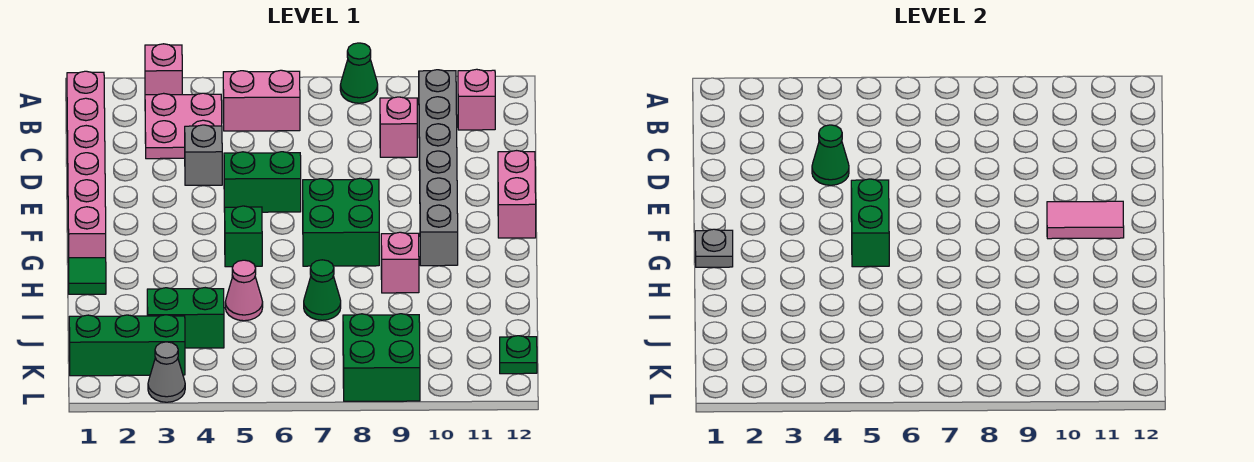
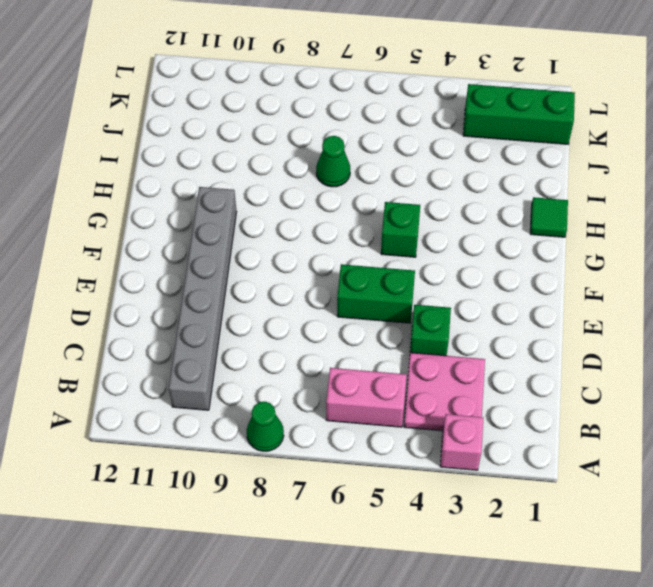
green 1x1 brick [410,305,451,356] -> grey 1x1 brick [185,125,222,185]
none -> pink 1x6 brick [67,71,106,262]
none -> pink 1x1 brick [458,69,495,130]
none -> pink 1x1 brick [380,97,417,157]

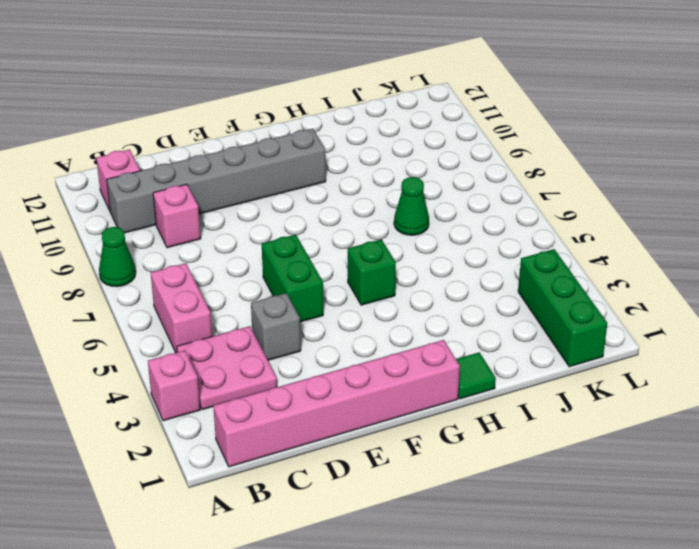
none -> pink 1x2 brick [498,151,536,238]
none -> green 2x2 brick [303,178,379,266]
none -> pink 1x1 brick [381,232,419,293]

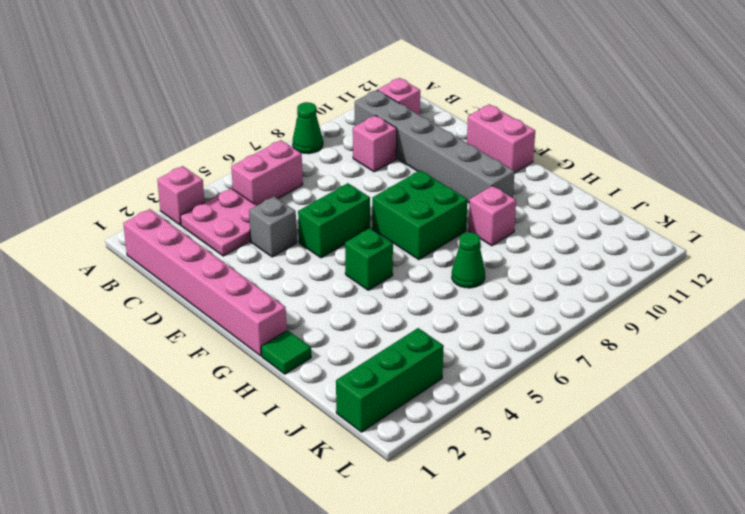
none -> pink 1x1 cone [225,260,263,321]
none -> green 1x2 brick [147,288,224,348]
none -> green 2x2 brick [343,314,420,401]

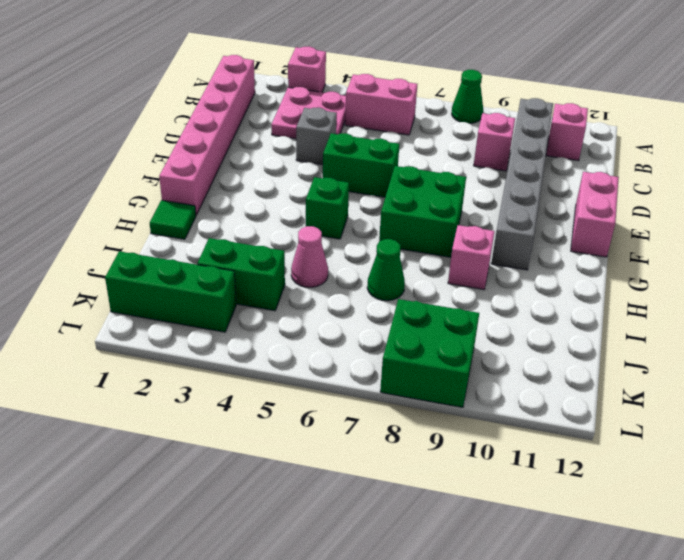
none -> green 1x1 plate [500,336,537,374]
none -> grey 1x1 cone [148,342,185,402]
none -> green 1x1 cone [812,125,849,185]

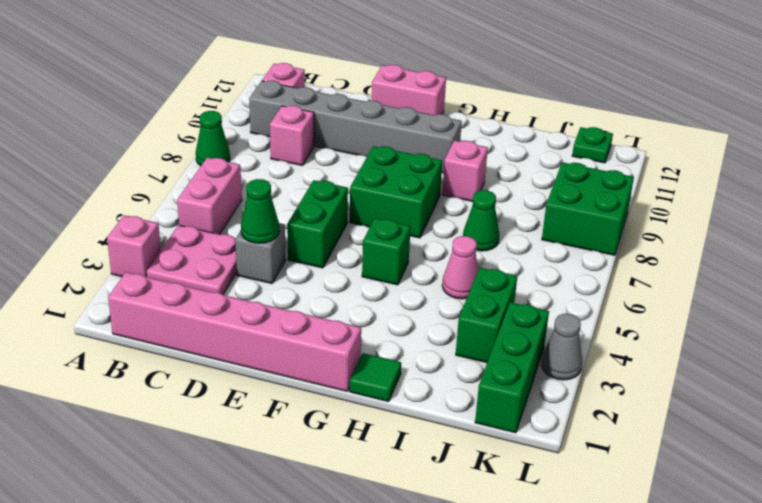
none -> green 1x2 brick [851,179,889,267]
none -> pink 1x2 tile [1047,201,1124,239]
none -> grey 1x1 plate [695,229,733,267]

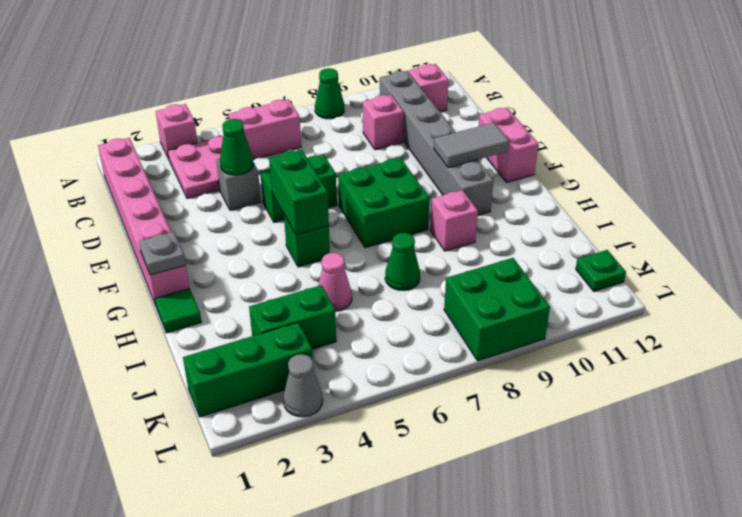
grey 1x2 tile [434,123,509,167] -> pink 1x2 tile [1047,201,1124,239]

